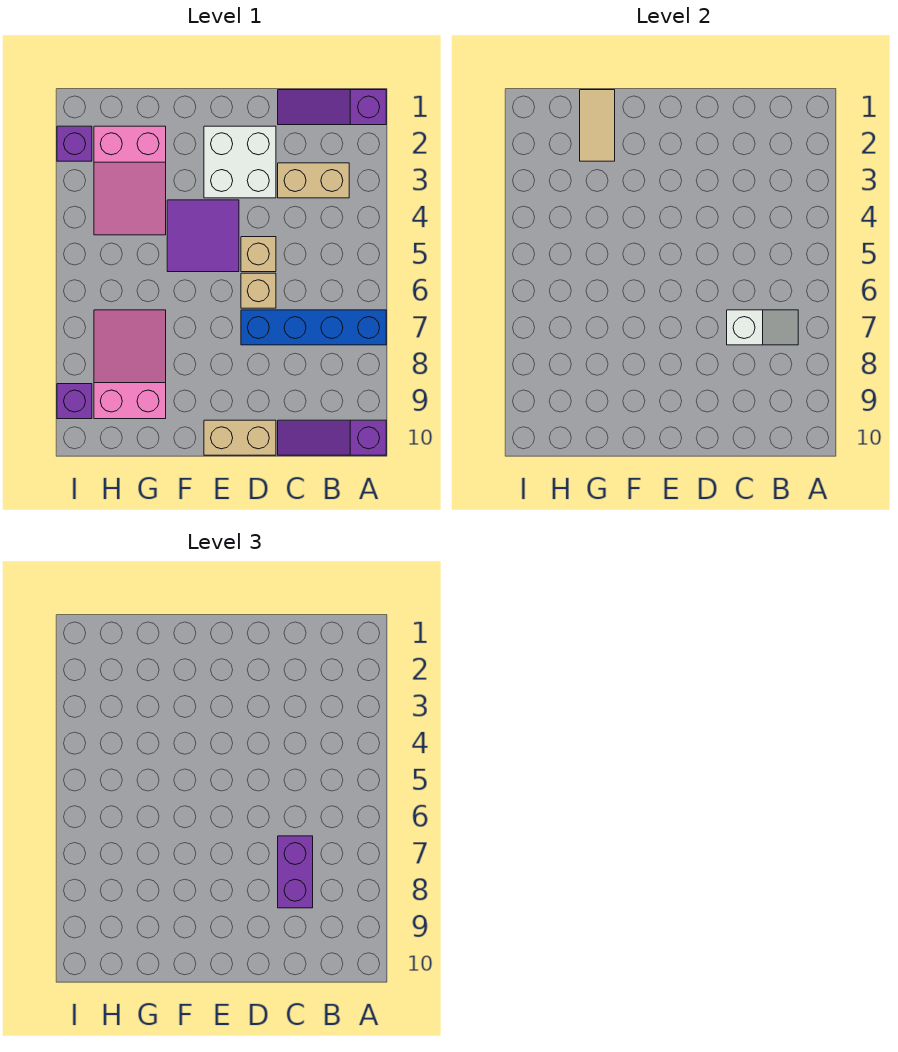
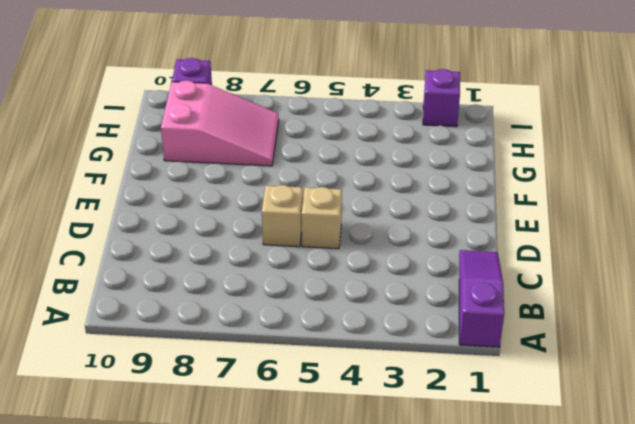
none -> blue 1x4 brick [241,310,386,345]
none -> purple 1x3 slope [278,420,386,455]
none -> tan 1x2 brick [278,163,349,198]

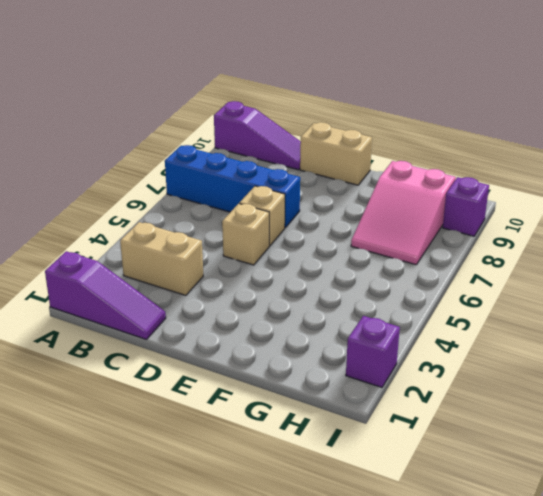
none -> white 2x2 brick [204,126,276,198]
none -> purple 2x2 tile [167,200,239,272]
none -> pink 2x3 slope [94,126,166,235]

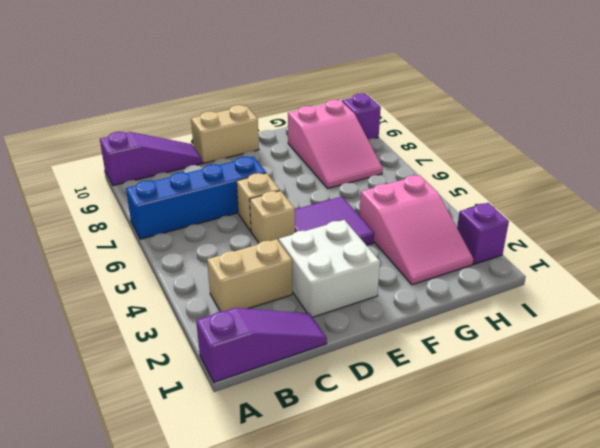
pink 2x3 slope [359,175,474,285] -> pink 2x3 slope turned to [94,126,166,235]
none -> white 1x2 slope [727,310,798,345]
none -> tan 1x2 tile [580,90,615,161]
none -> purple 1x2 brick [278,836,313,908]

